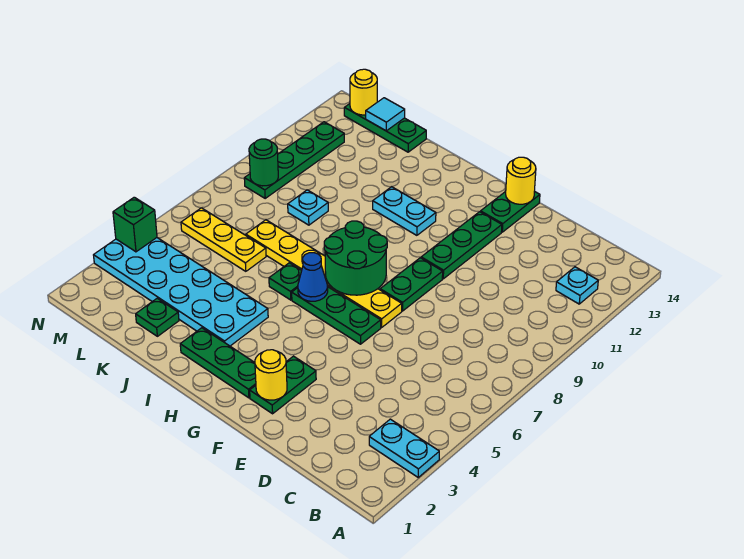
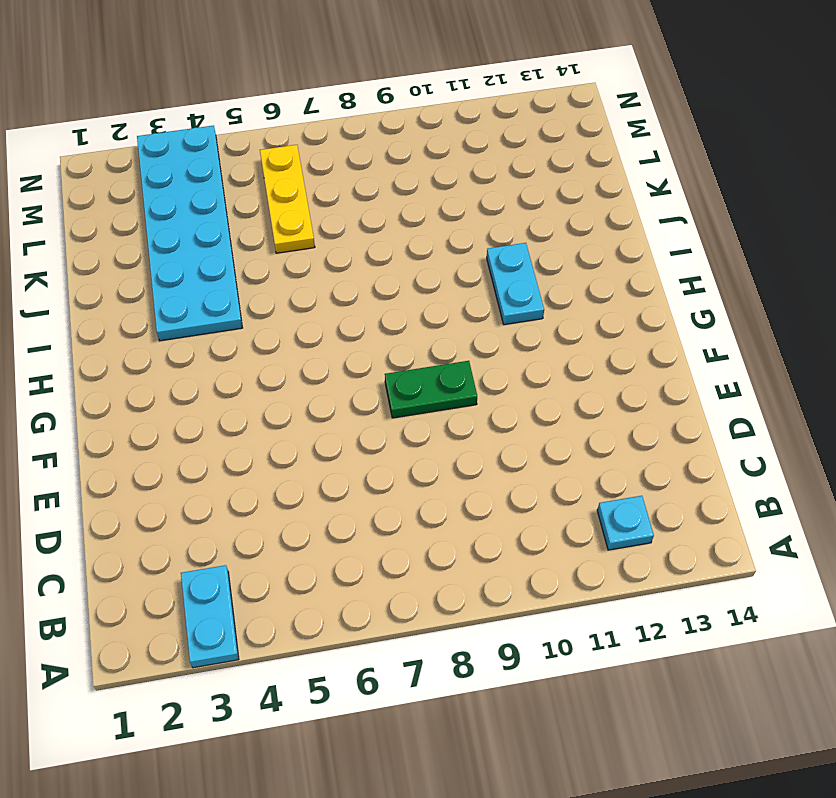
none -> green 1x2 plate [250,356,316,414]
none -> green 1x3 plate [292,287,381,344]
none -> yellow 1x6 plate [246,220,402,327]

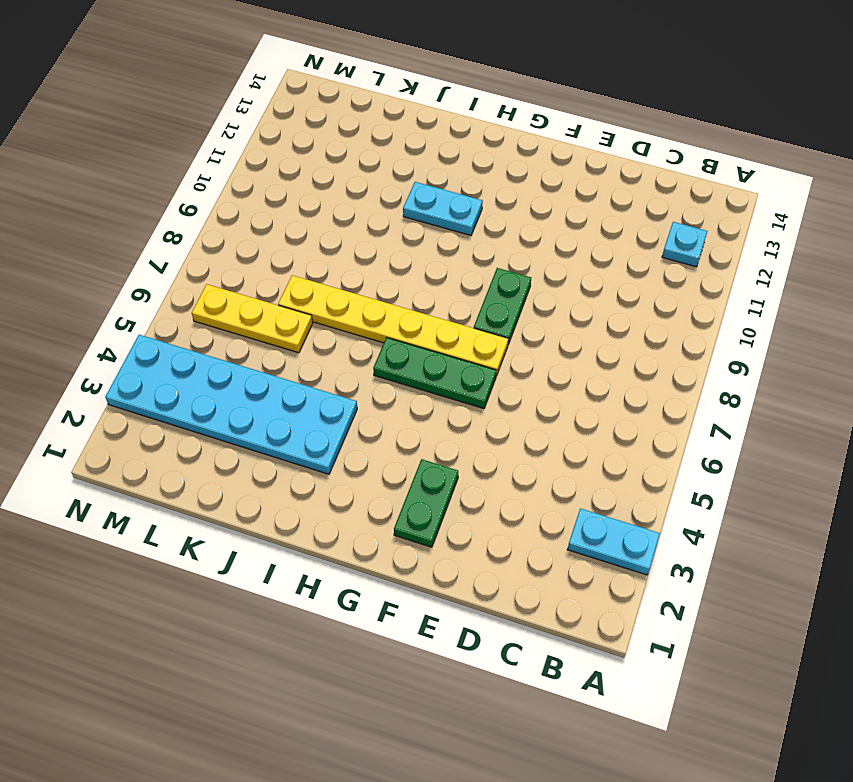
none -> green 1x3 plate [421,212,502,279]
none -> green 1x2 plate [481,191,540,232]
none -> green 1x3 plate [180,328,256,398]

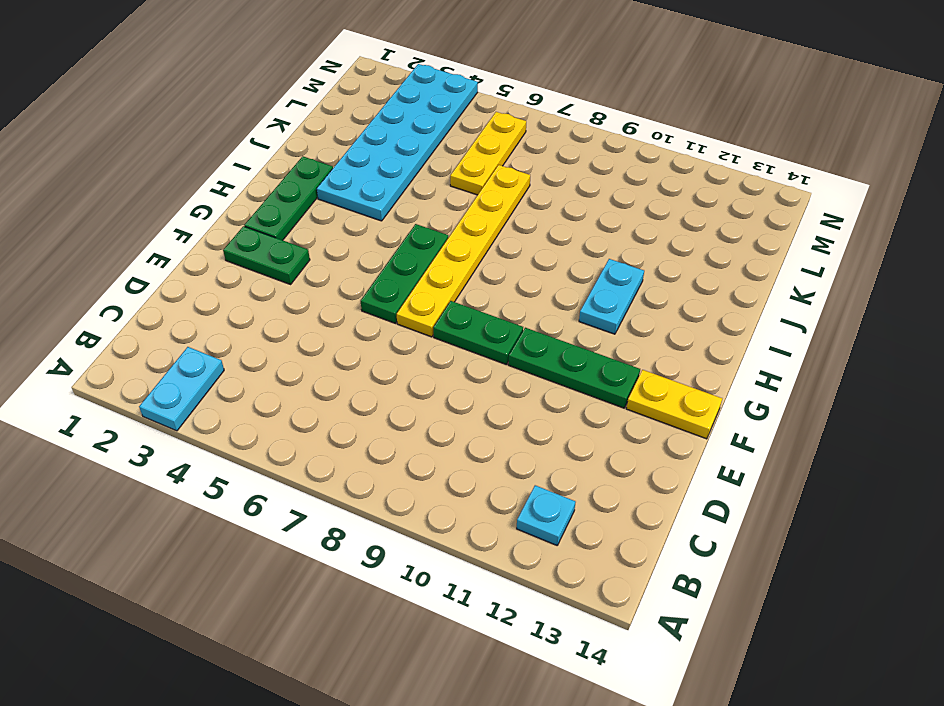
yellow 1x2 plate [626,370,722,439] -> green 1x2 plate [481,191,540,232]
none -> green 1x1 plate [269,263,302,300]
none -> green 1x1 plate [136,298,179,336]
none -> cyan 1x1 plate [288,190,328,225]

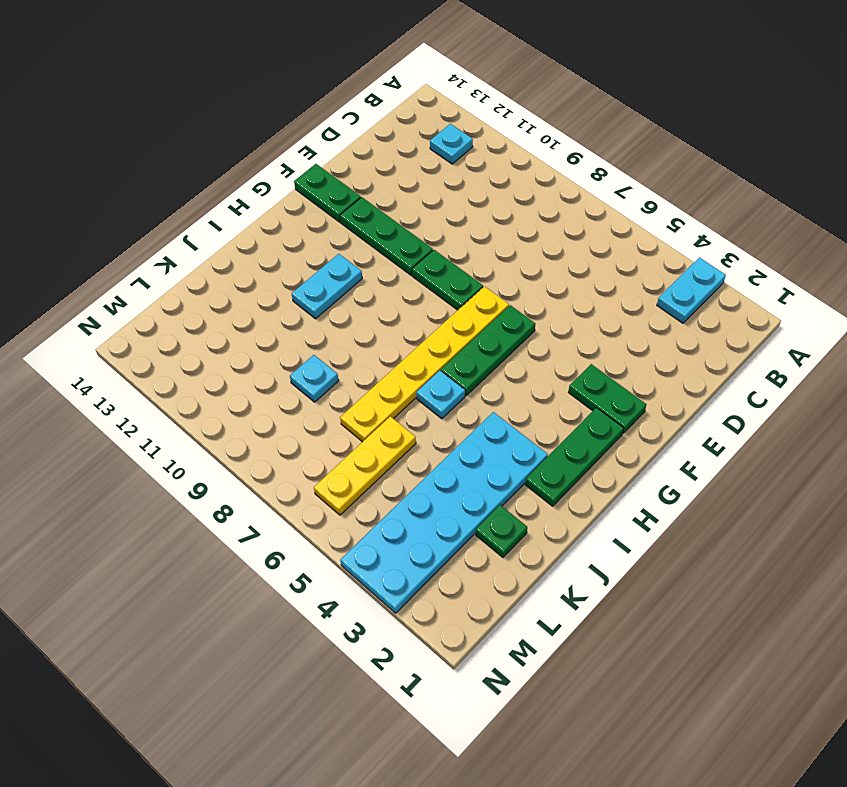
cyan 1x1 plate [416,371,465,419] -> green 1x1 plate [269,263,302,300]
none -> green 1x3 plate [344,104,426,152]
none -> green 1x4 plate [244,122,344,198]
none -> yellow 1x1 round brick [255,350,287,400]

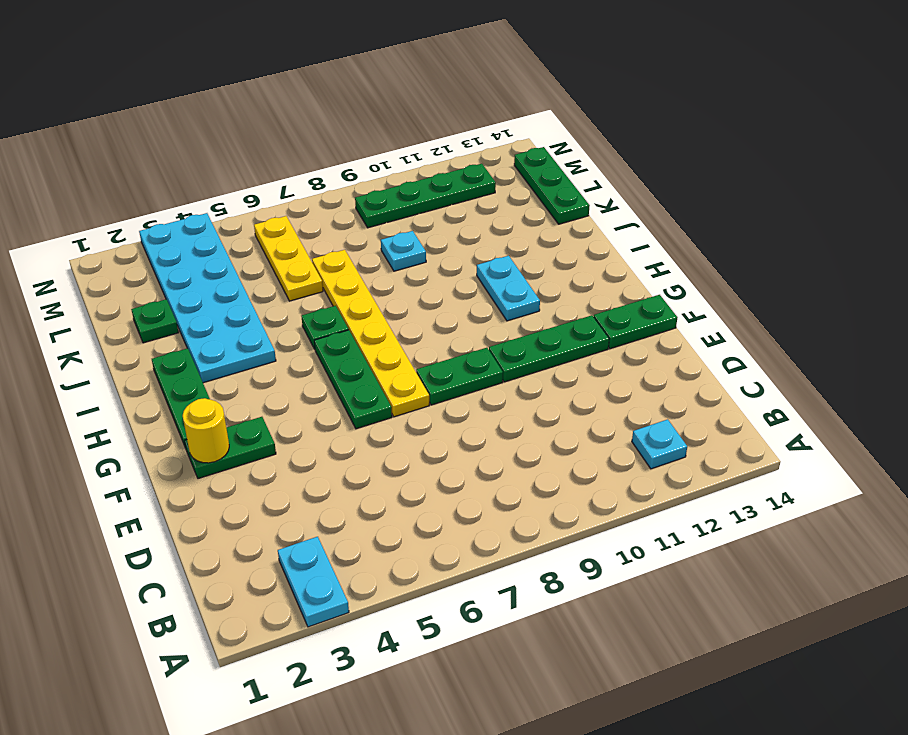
none -> yellow 1x1 round brick [506,157,536,204]
none -> green 2x2 round brick [324,221,387,295]
none -> blue 1x1 cone [298,253,328,301]

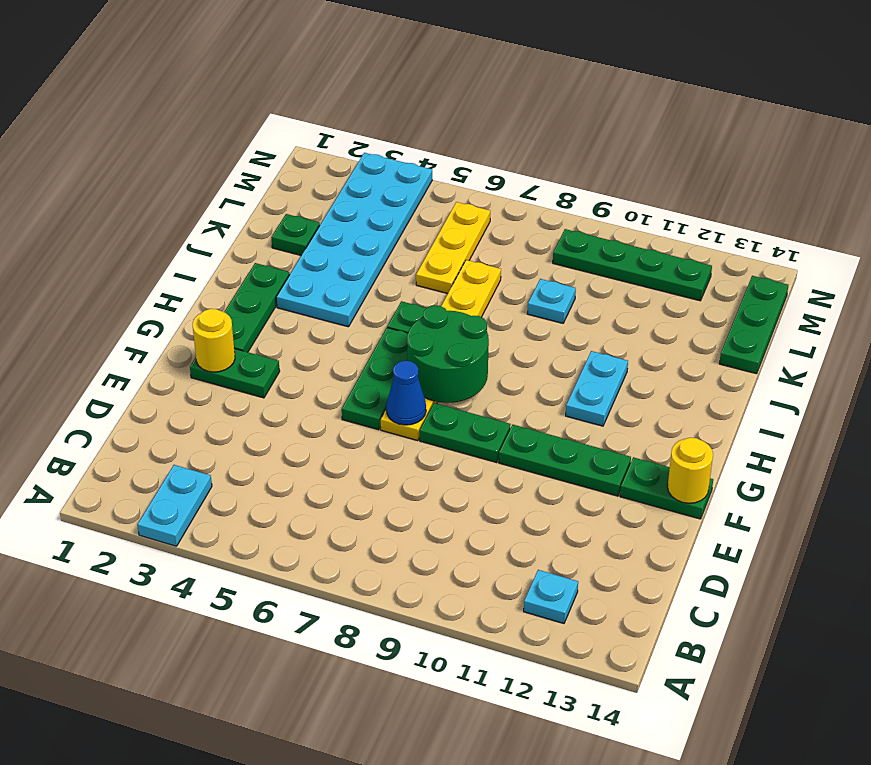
blue 1x1 cone [386,361,426,425] -> blue 1x1 cone moved to [298,253,328,301]
none -> cyan 1x1 tile [366,98,405,131]
none -> green 1x1 round brick [249,139,278,186]
none -> yellow 1x1 round brick [350,69,377,115]

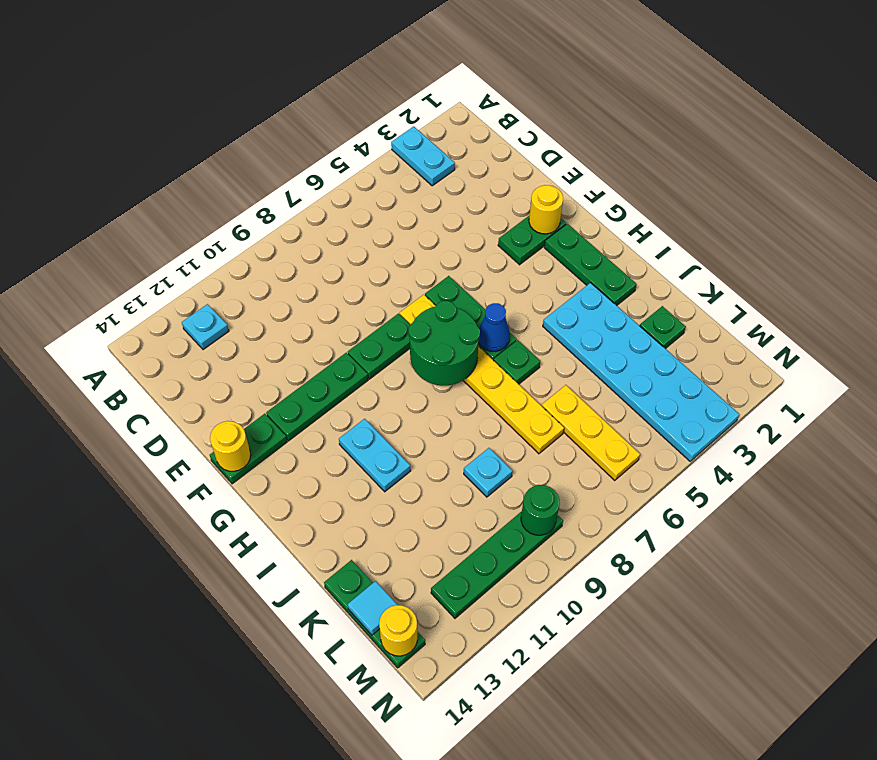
none -> green 1x1 brick [113,197,157,252]

